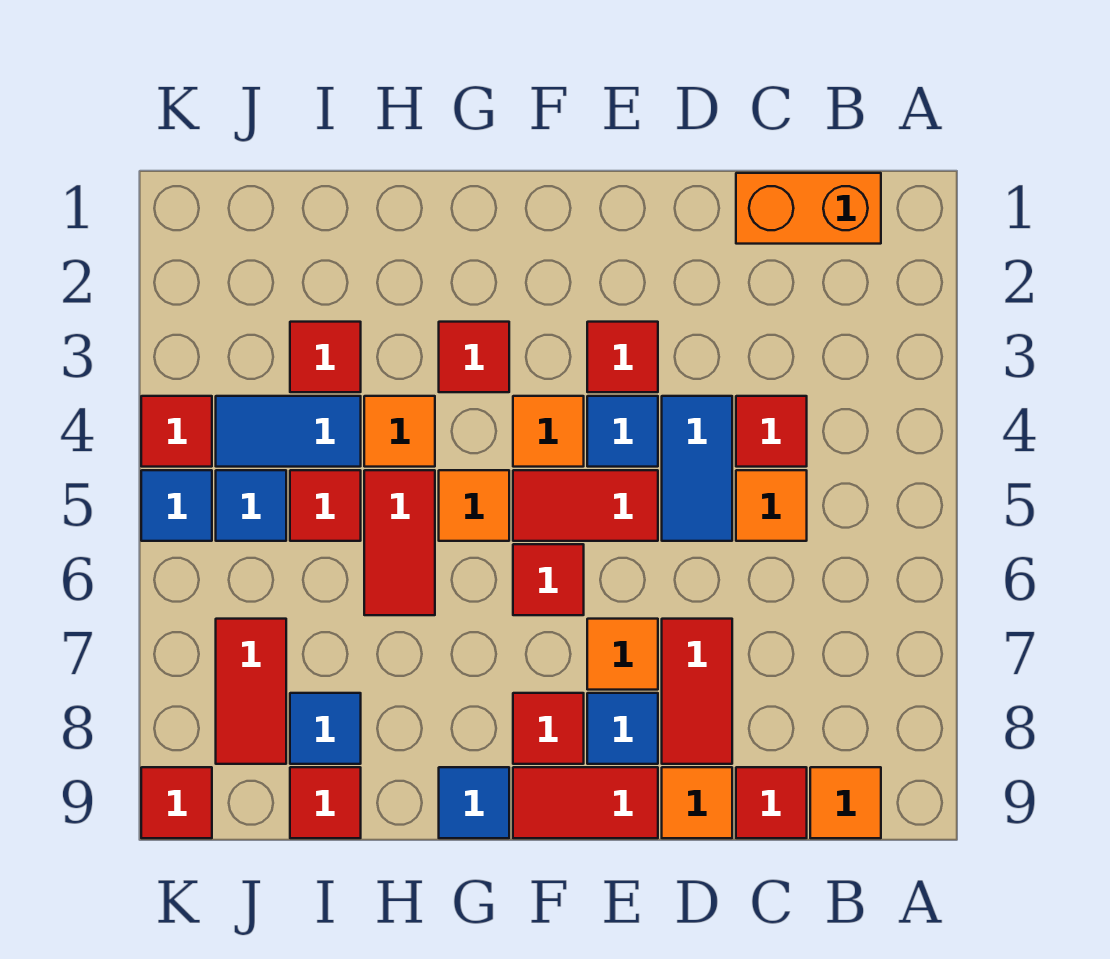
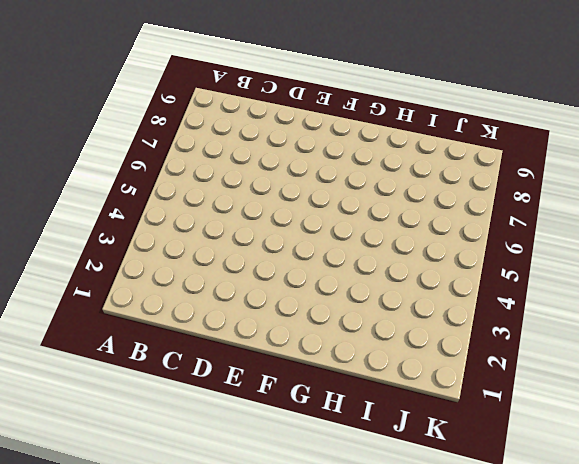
none -> orange 1x2 brick [736,173,881,244]
none -> orange 1x1 tile [810,767,881,838]
none -> red 1x1 tile [736,396,807,467]
none -> orange 1x1 tile [736,470,807,541]

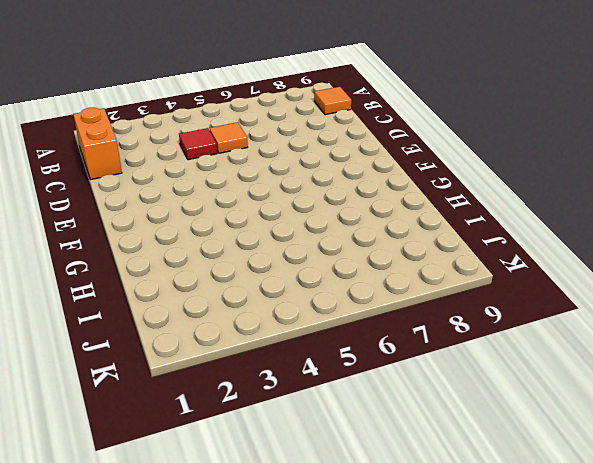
none -> red 1x1 tile [736,767,807,838]
none -> blue 1x2 tile [662,396,732,541]
none -> red 1x2 tile [662,619,732,764]
none -> orange 1x1 tile [662,767,732,838]

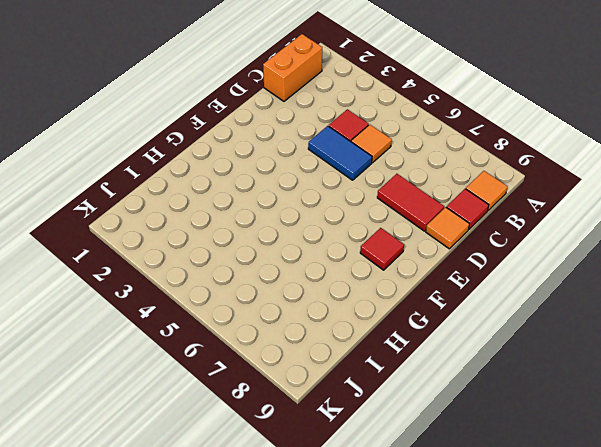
none -> red 1x1 tile [587,322,658,392]
none -> blue 1x1 tile [587,396,658,467]
none -> red 1x2 tile [513,470,658,541]
none -> orange 1x1 tile [587,619,658,690]

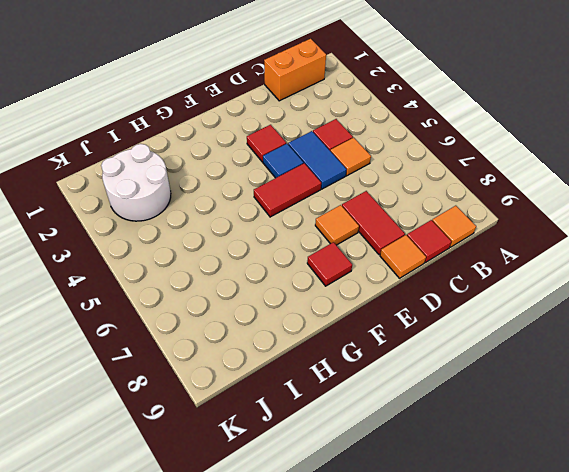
white 2x2 round brick [101,144,171,221] -> red 1x1 tile [290,322,361,392]
none -> blue 1x1 tile [587,693,658,764]
none -> red 1x2 tile [513,767,658,838]
none -> orange 1x1 tile [513,396,584,467]
none -> red 1x1 tile [513,544,584,615]

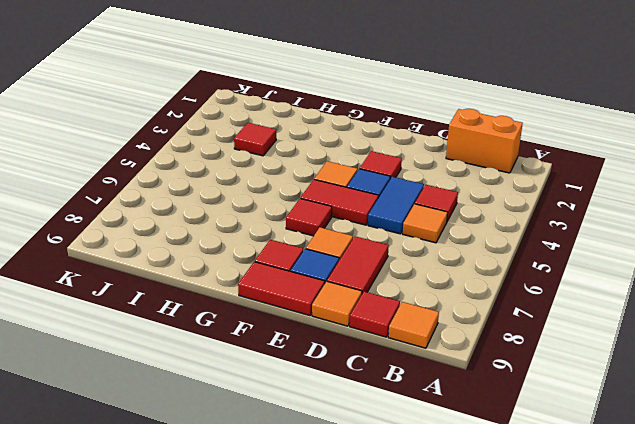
none -> red 1x1 tile [439,322,509,392]
none -> orange 1x1 tile [439,470,509,541]
none -> blue 1x1 tile [439,767,509,838]
none -> orange 1x1 tile [364,396,435,467]

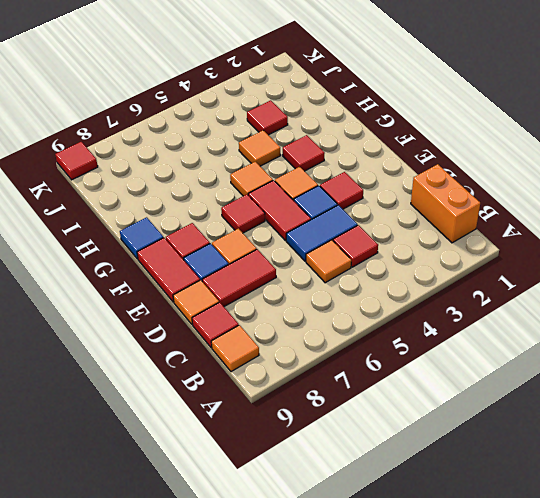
none -> red 1x2 tile [364,470,435,615]
none -> blue 1x2 tile [216,396,361,467]
none -> red 1x1 tile [290,470,361,541]
none -> blue 1x1 tile [290,693,361,764]

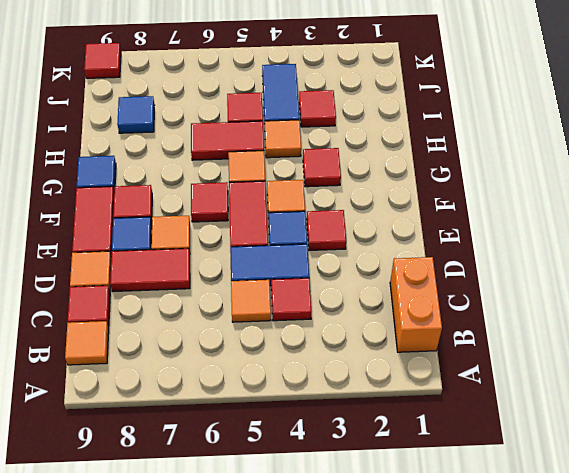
none -> red 1x1 tile [290,767,361,838]
none -> blue 1x1 tile [216,470,286,541]
none -> red 1x2 tile [216,619,286,764]
none -> red 1x1 tile [141,396,212,467]

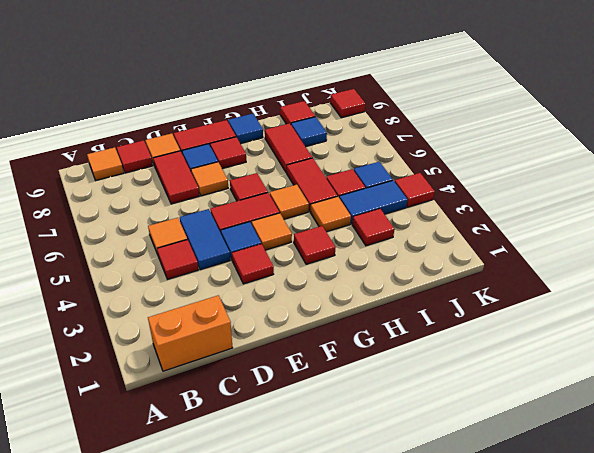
red 1x2 tile [265,123,312,173] -> red 1x2 tile moved to [216,619,286,764]
none -> blue 1x1 tile [141,470,212,541]

